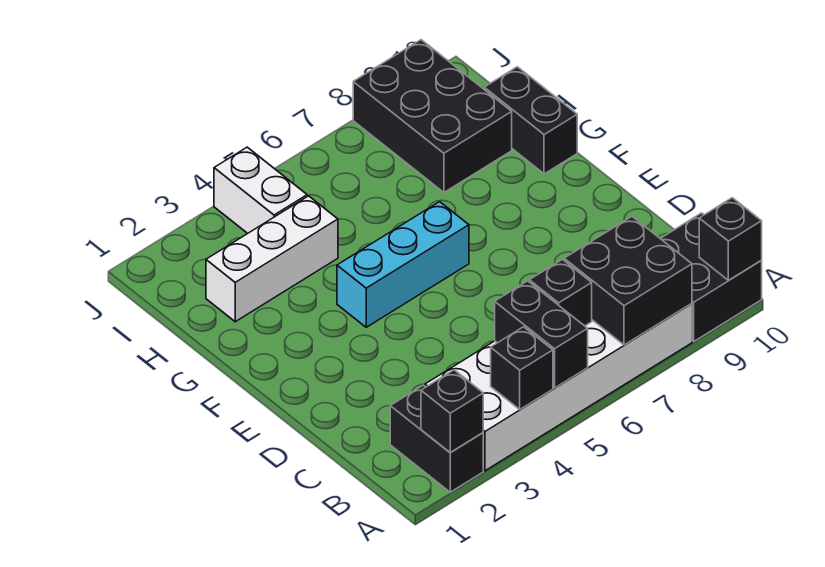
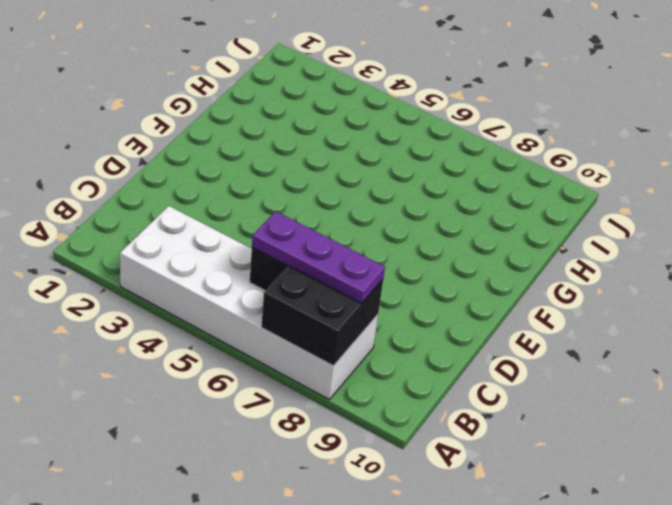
purple 1x3 plate [252,211,385,304] -> none
none -> black 1x2 brick [390,385,483,492]
none -> black 2x2 brick [660,213,762,341]
none -> cyan 1x3 brick [337,202,469,327]

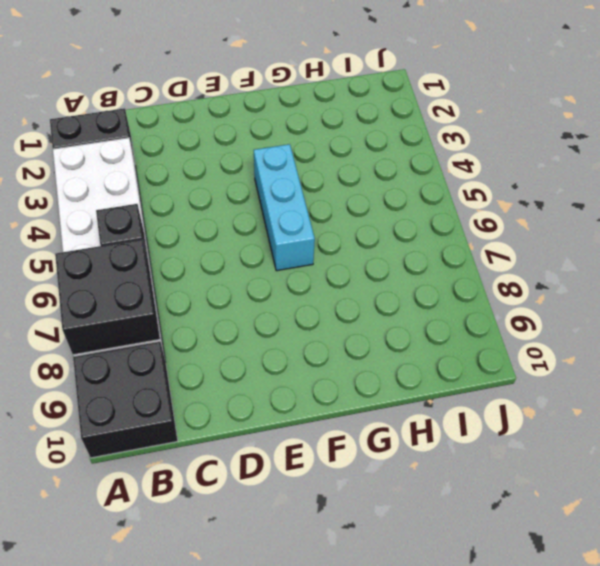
none -> black 1x2 brick [484,67,577,174]
none -> white 1x3 brick [206,196,338,322]
none -> black 2x3 brick [353,40,512,192]

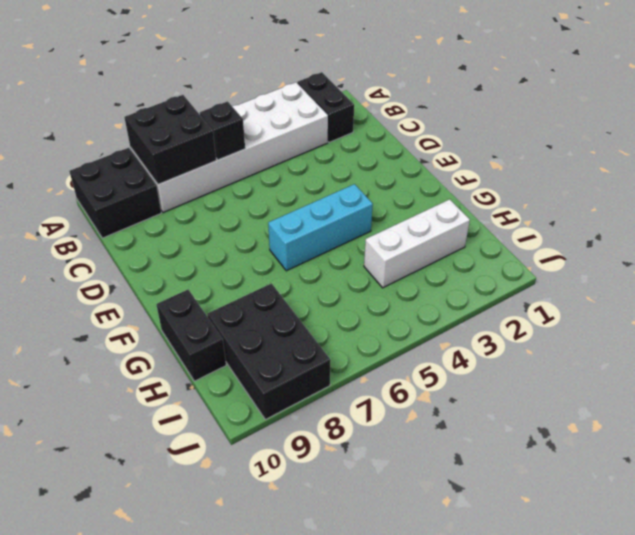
none -> white 1x2 brick [214,147,307,233]
none -> black 1x1 brick [421,370,483,453]
none -> black 1x1 brick [491,327,553,409]

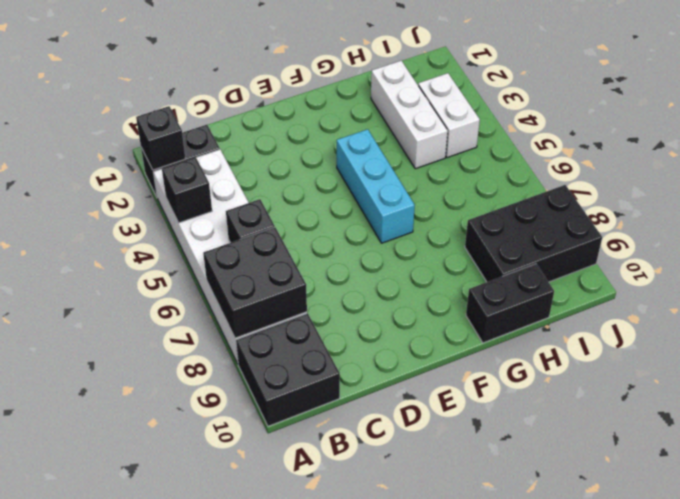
white 1x2 brick [418,73,480,158] -> white 1x2 brick turned to [214,147,307,233]
none -> black 1x2 brick [495,281,588,388]
none -> black 1x1 brick [699,198,762,280]

